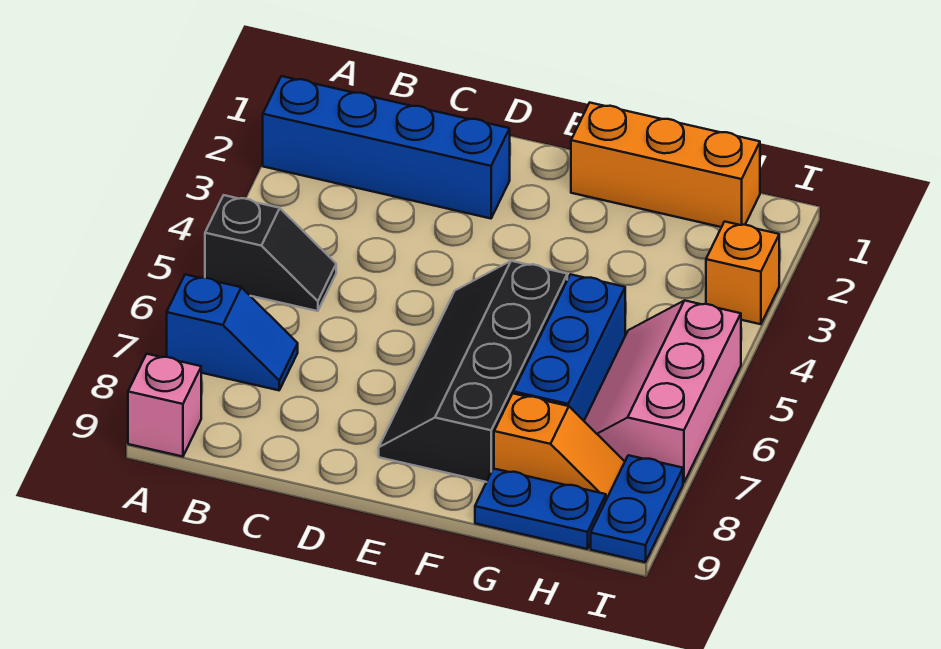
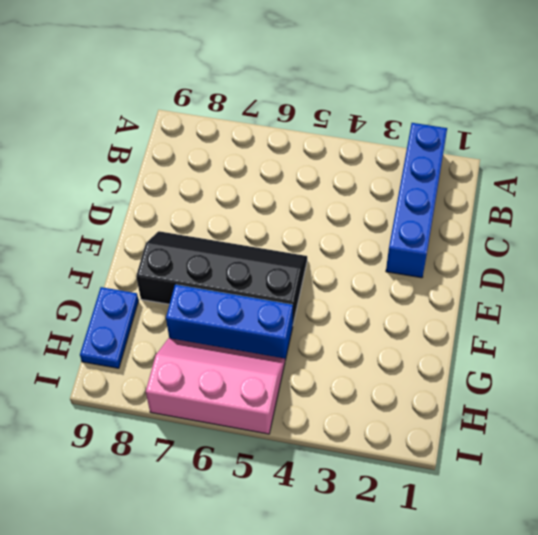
none -> black 1x2 slope [205,195,336,311]
none -> blue 1x2 slope [167,275,298,390]
none -> pink 1x1 brick [128,354,201,457]

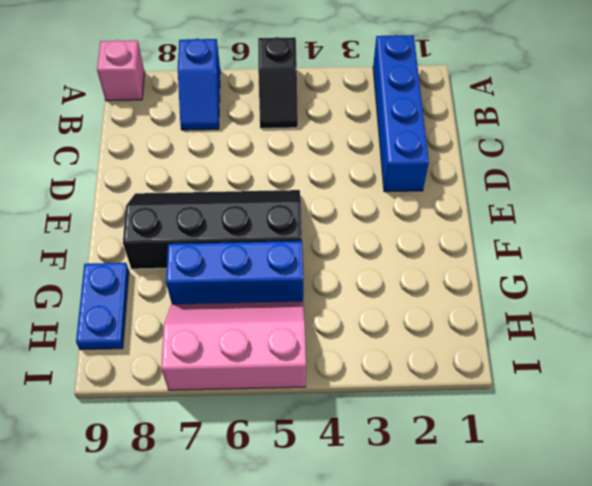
none -> orange 1x3 brick [571,103,760,227]
none -> orange 1x2 slope [494,394,625,500]
none -> orange 1x1 brick [706,222,779,324]

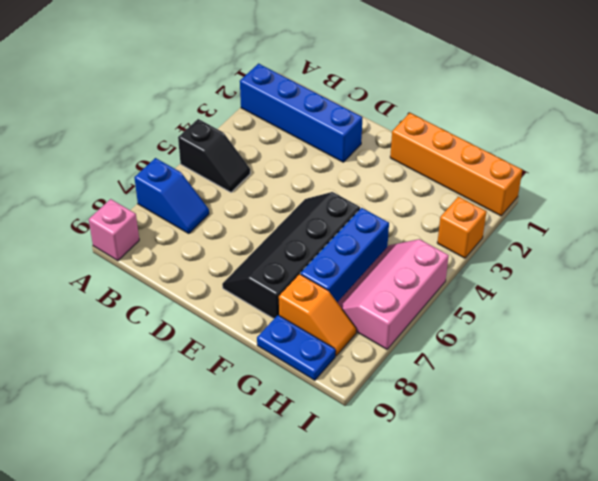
orange 1x4 brick [390,113,522,216] -> orange 1x3 brick [571,103,760,227]
none -> blue 1x2 plate [591,455,683,562]

